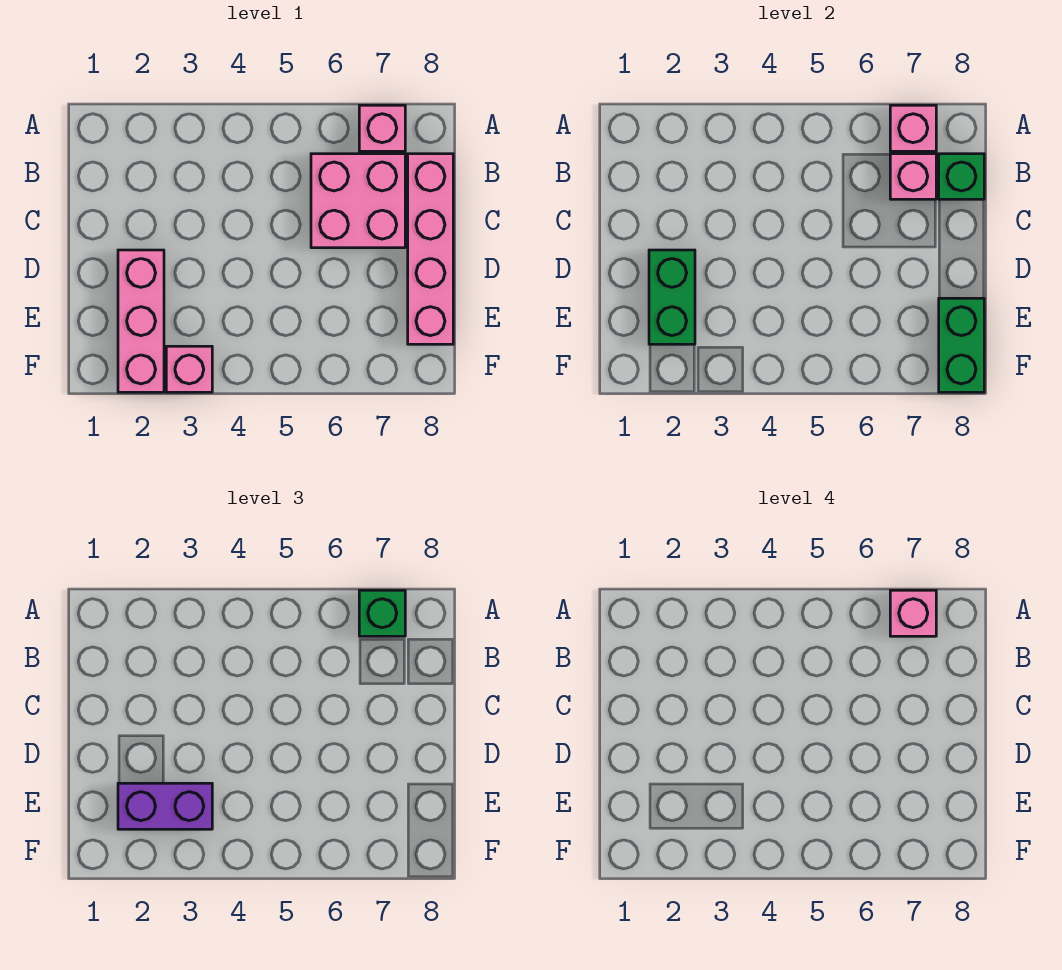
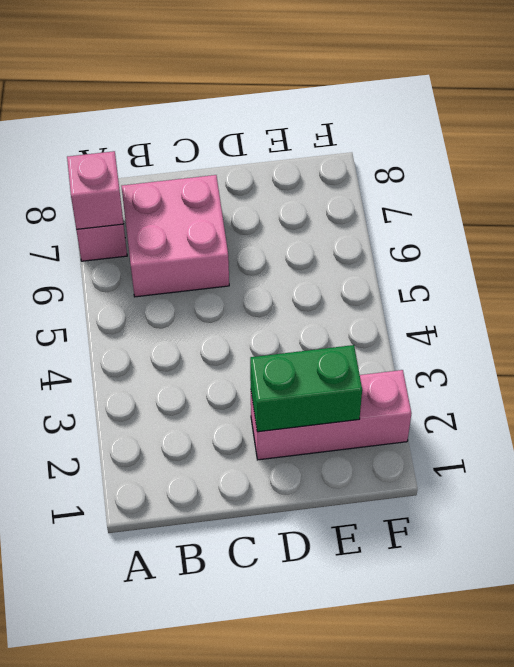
none -> pink 1x4 brick [408,154,453,344]
none -> pink 1x1 brick [166,346,212,392]
none -> pink 1x1 brick [890,154,936,199]

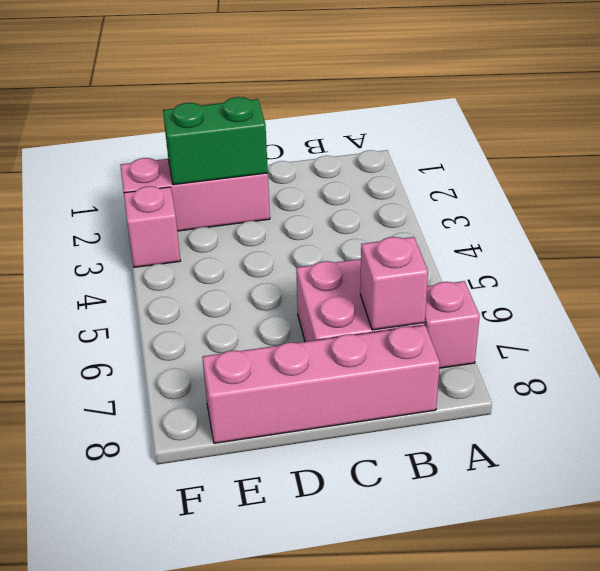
none -> pink 1x1 brick [890,105,936,151]
none -> green 1x1 brick [939,154,984,199]
none -> green 1x2 brick [939,298,984,392]

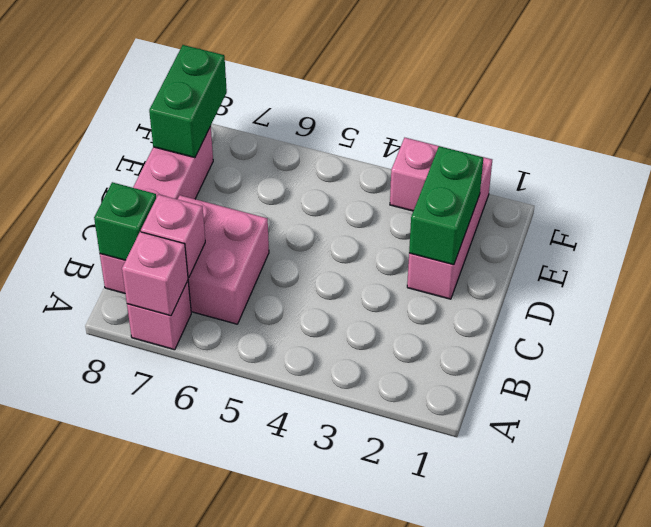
none -> green 1x1 brick [359,590,405,636]
none -> purple 1x2 brick [118,783,212,829]
none -> pink 1x1 brick [890,590,936,636]

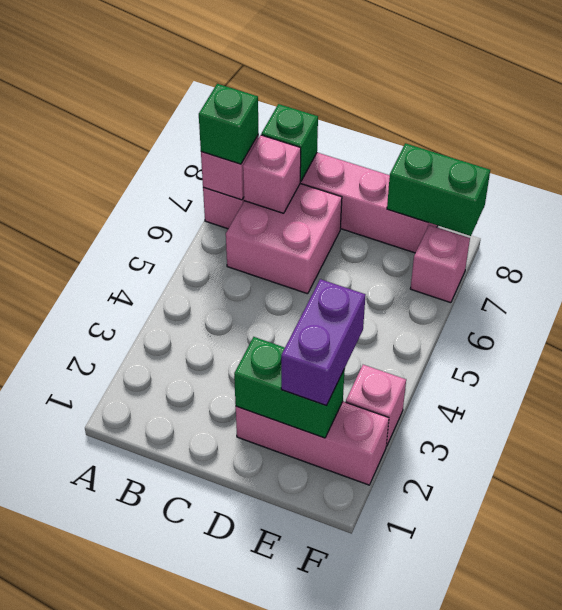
pink 1x1 brick [410,225,470,303] -> pink 1x1 brick moved to [890,590,936,636]

